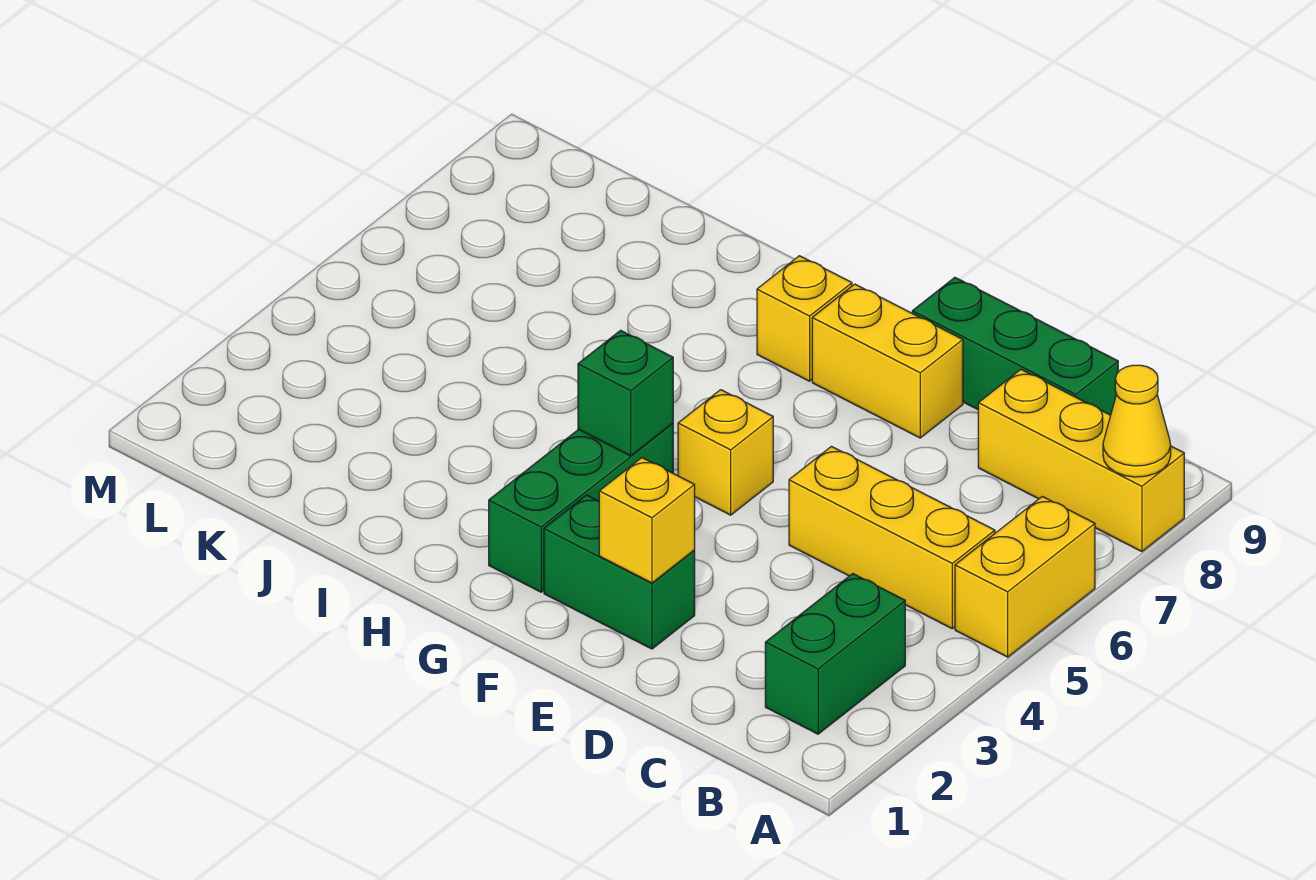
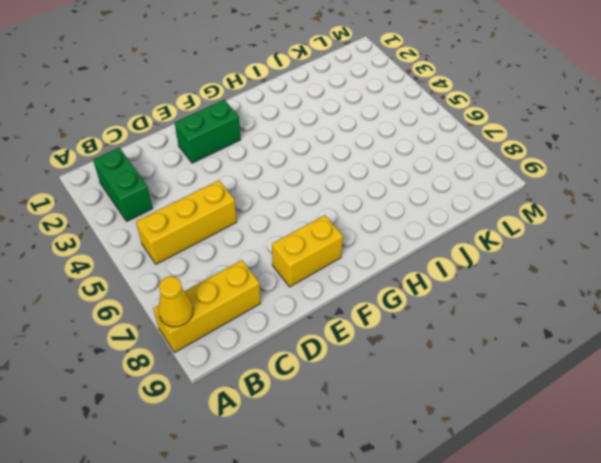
none -> yellow 1x2 brick [955,496,1095,657]
none -> green 1x3 brick [912,278,1118,415]
none -> yellow 1x1 brick [678,390,773,515]

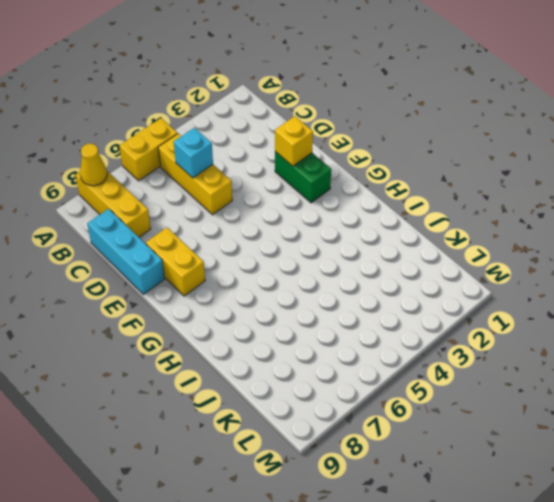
cyan 1x1 brick [174,128,213,178] -> none
cyan 1x3 brick [87,209,165,294] -> green 1x3 brick [912,278,1118,415]
none -> green 1x2 brick [765,574,905,734]
none -> yellow 1x1 brick [678,390,773,515]
none -> green 1x3 brick [489,423,673,592]

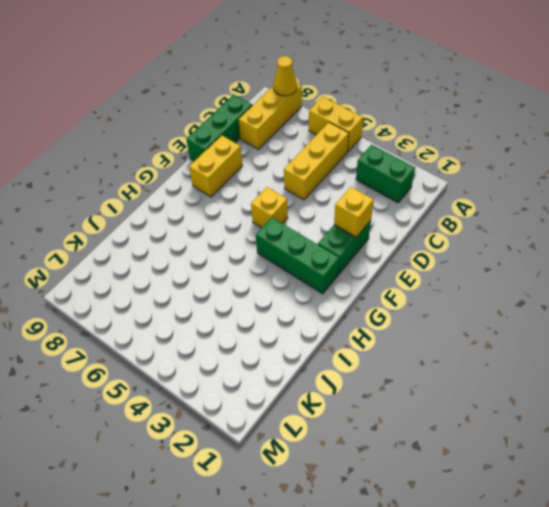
none -> yellow 1x1 brick [757,256,852,381]
none -> green 1x1 brick [578,330,673,456]

